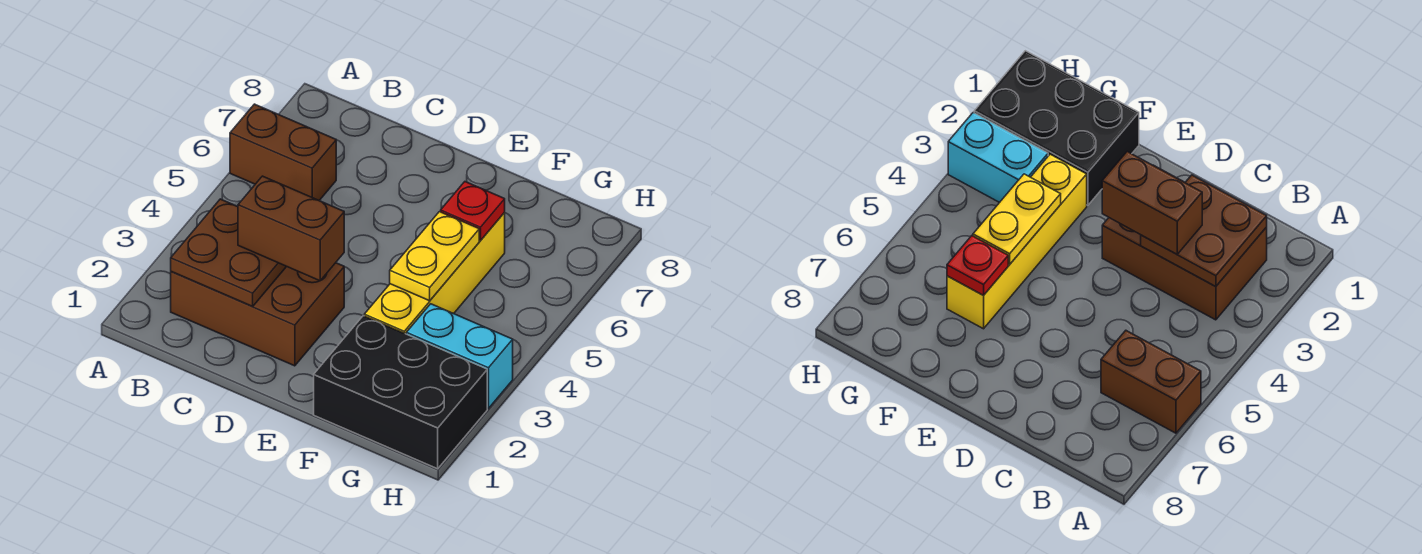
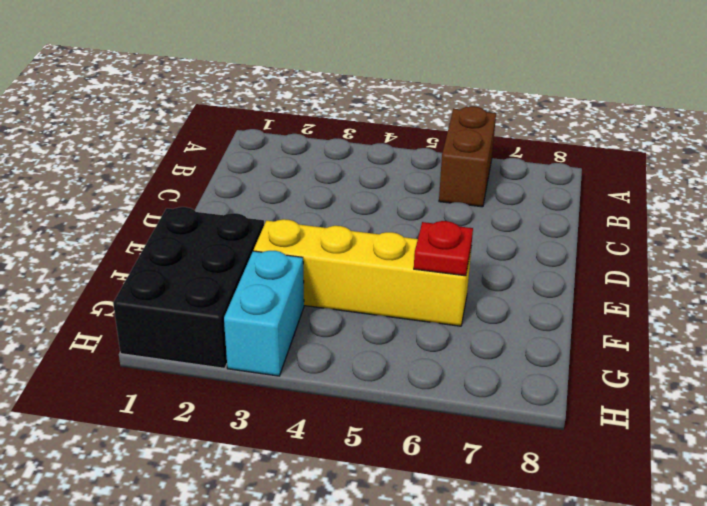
none -> brown 2x3 brick [171,263,344,366]
none -> brown 2x2 plate [171,199,286,307]

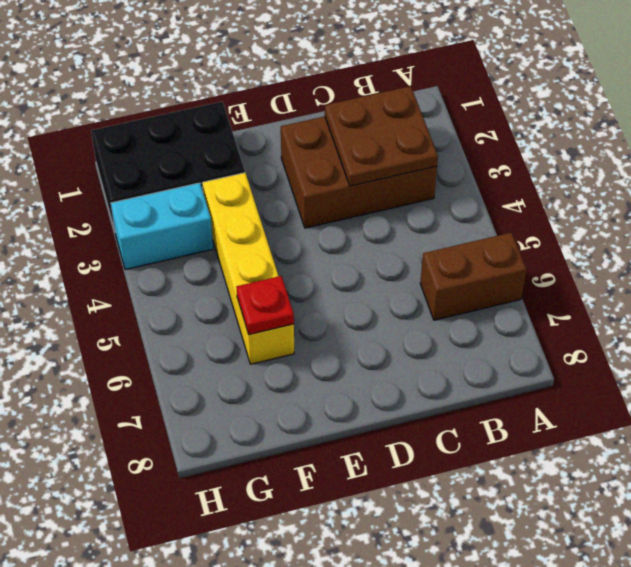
none -> yellow 1x2 plate [390,212,479,301]
none -> brown 1x2 brick [238,176,344,281]

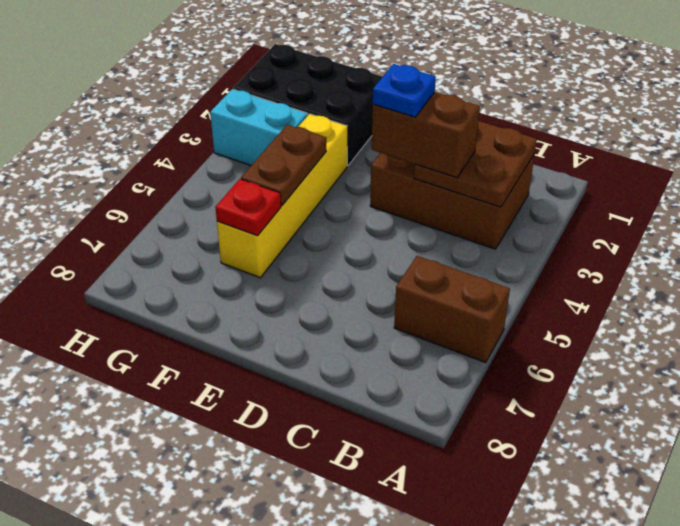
blue 1x1 plate [373,64,436,117] -> none
brown 1x2 plate [241,125,326,206] -> yellow 1x2 plate [390,212,479,301]

